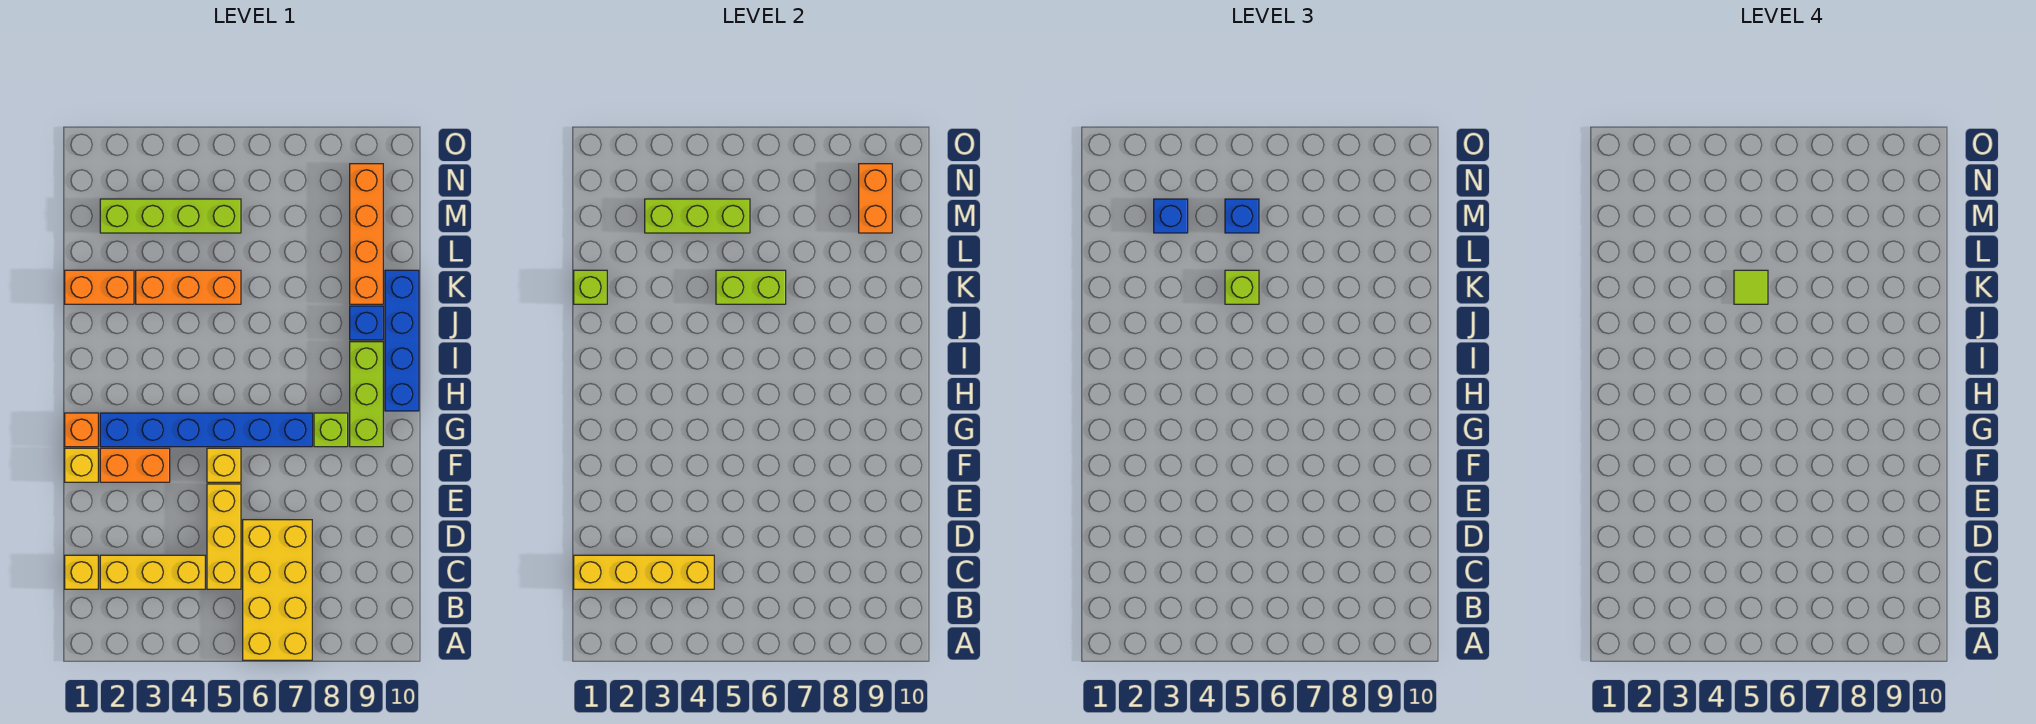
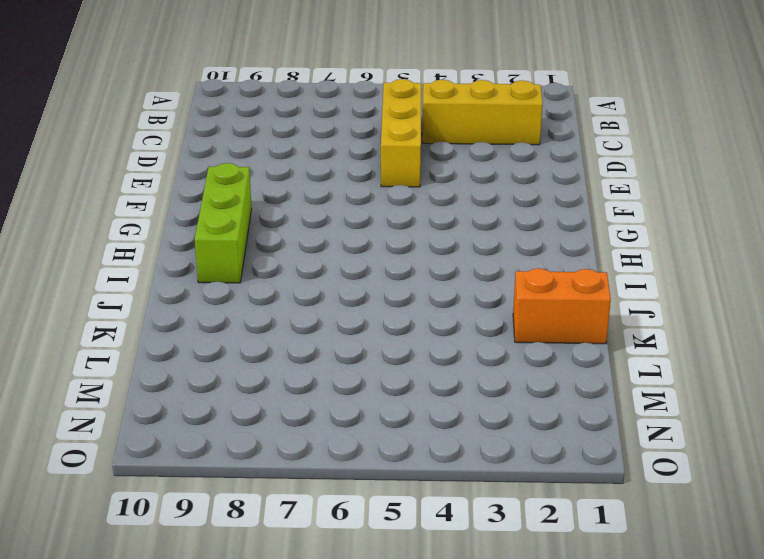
none -> yellow 2x4 brick [243,520,312,660]
none -> yellow 1x1 brick [65,555,98,589]
none -> yellow 1x1 brick [65,448,98,482]

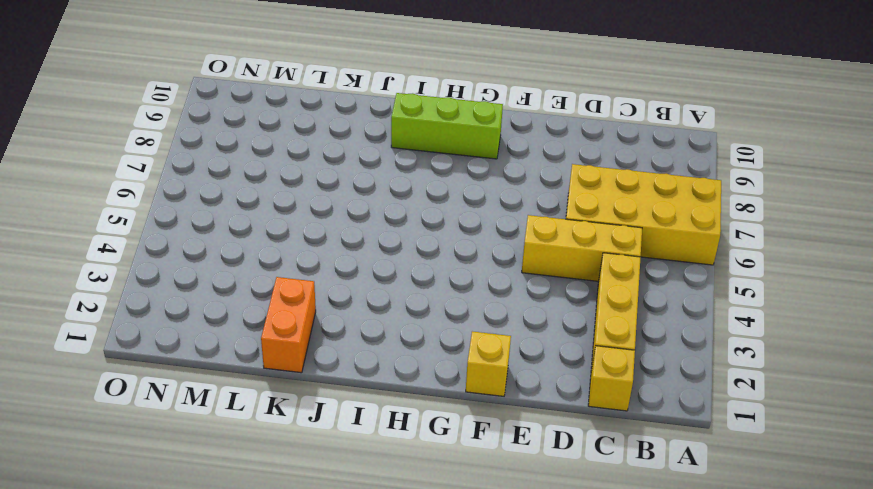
none -> orange 1x2 brick [100,448,170,482]
none -> yellow 1x1 brick [207,448,241,482]
none -> orange 1x1 brick [65,413,98,447]

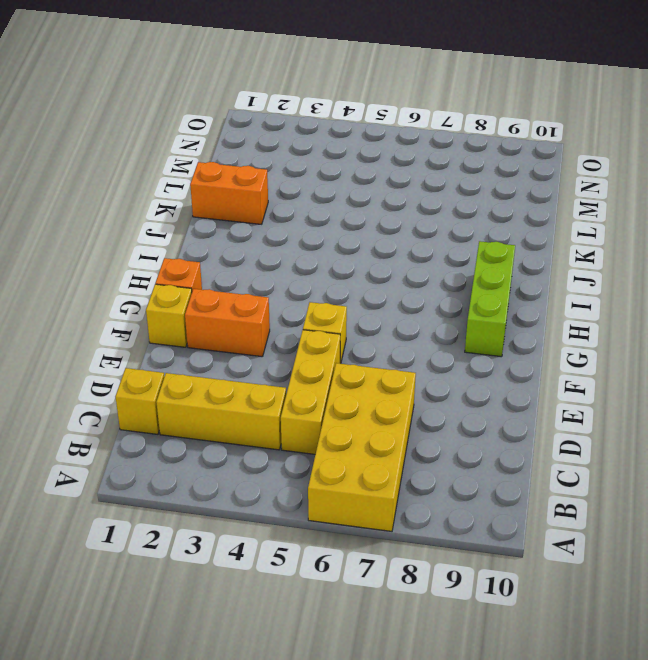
none -> blue 1x6 brick [100,413,312,447]
none -> lime 1x1 brick [314,413,348,447]
none -> blue 1x4 brick [385,270,419,411]

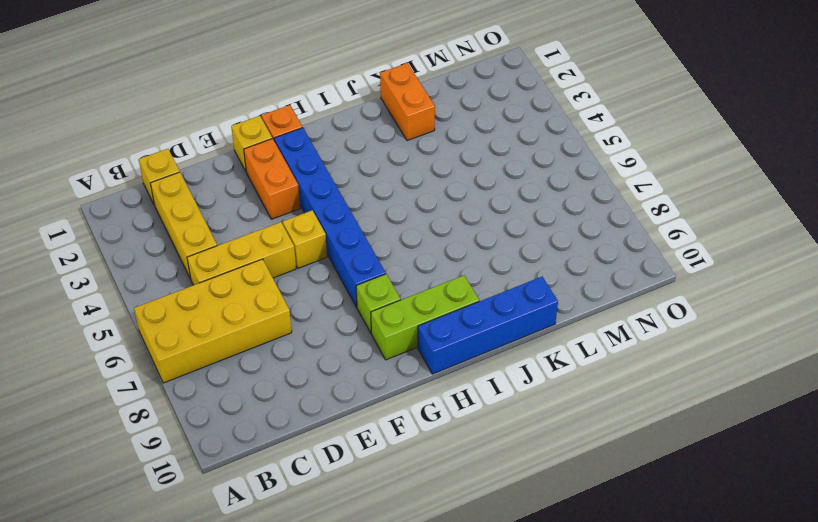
none -> blue 1x1 brick [350,306,383,340]
none -> orange 1x3 brick [136,270,241,304]
none -> orange 1x4 brick [350,164,383,304]

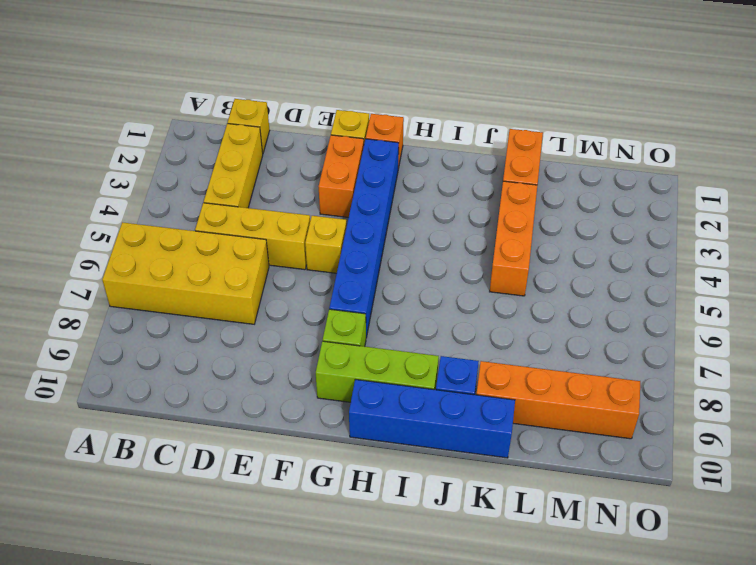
none -> lime 1x4 brick [100,199,241,233]
none -> yellow 1x4 brick [574,555,714,589]
none -> lime 1x1 brick [574,270,607,304]

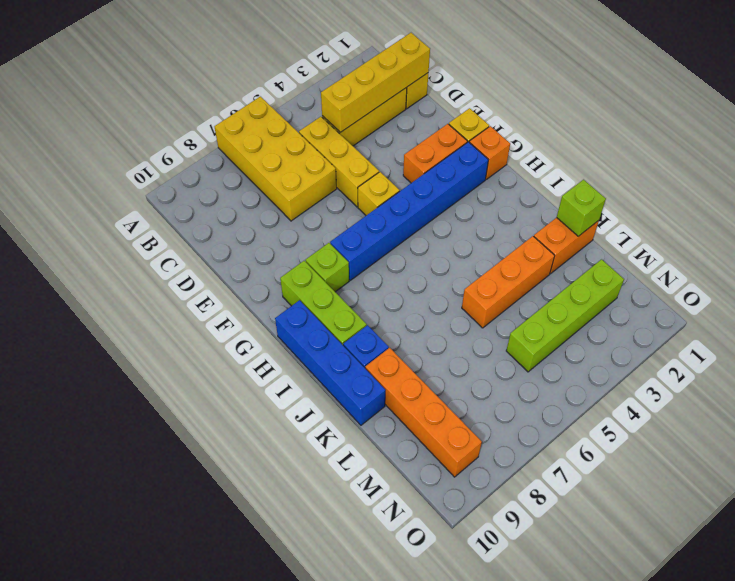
none -> lime 1x2 brick [716,270,786,304]
none -> lime 1x3 brick [645,199,750,233]
none -> orange 1x2 brick [859,164,892,233]

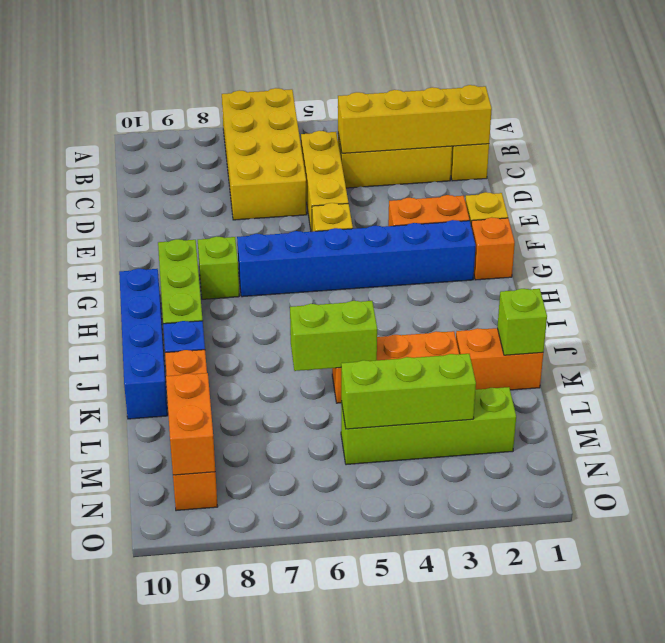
none -> lime 1x1 brick [1225,270,1259,304]
none -> blue 1x1 brick [1154,199,1188,233]
none -> blue 1x1 brick [1225,199,1259,233]

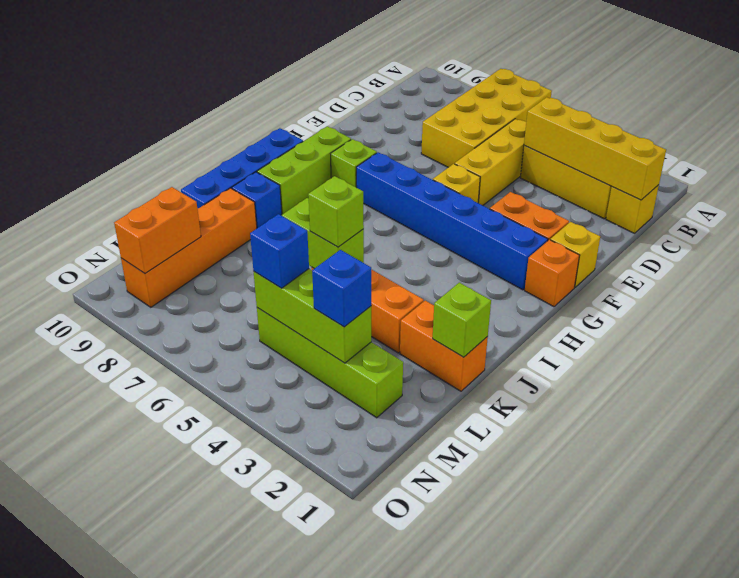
none -> lime 1x1 tile [1734,270,1768,304]

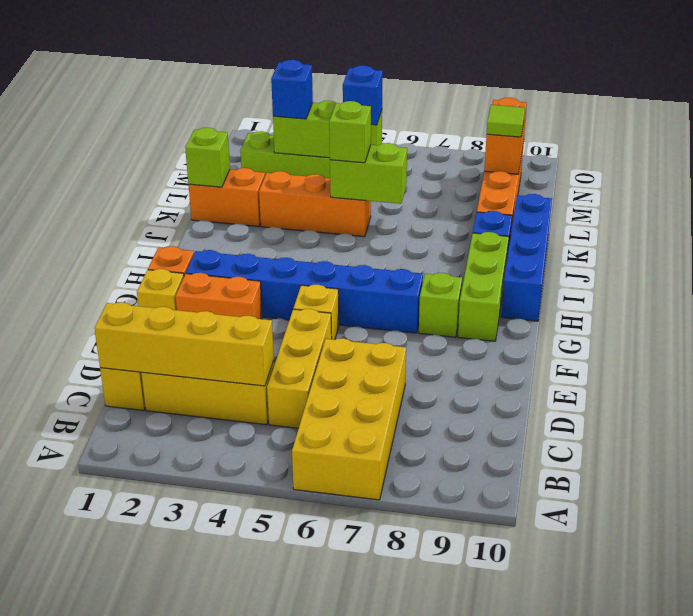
lime 1x1 tile [487,105,525,137] -> lime 1x1 tile moved to [1734,270,1768,304]

